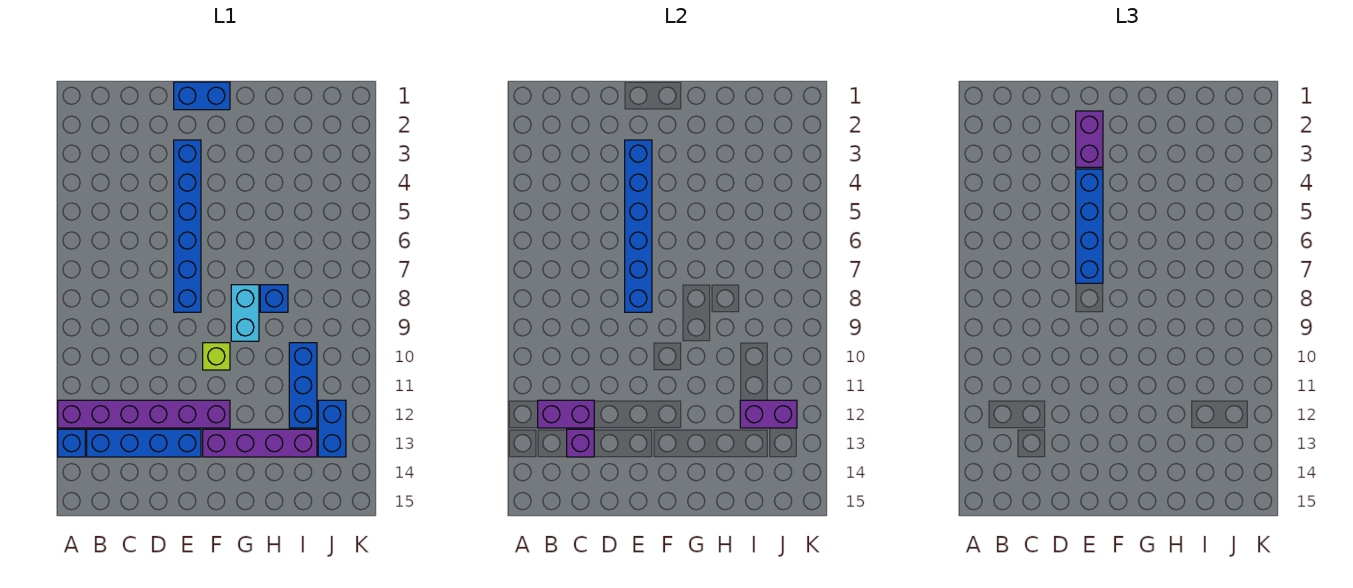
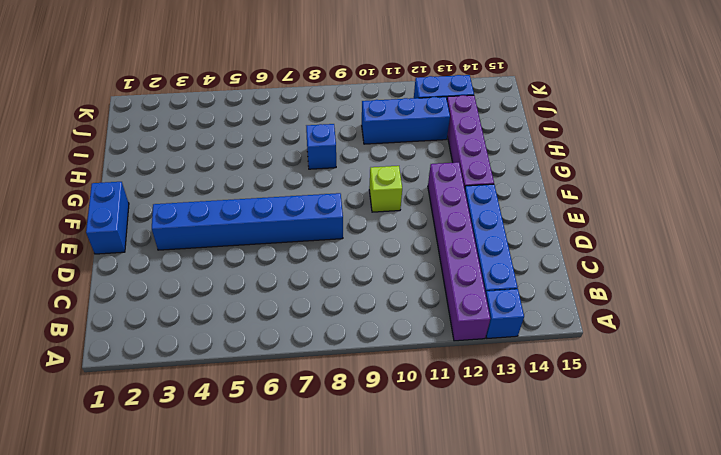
none -> cyan 1x2 brick [231,285,259,341]
none -> purple 1x2 brick [538,400,594,428]
none -> purple 1x1 brick [567,429,594,457]

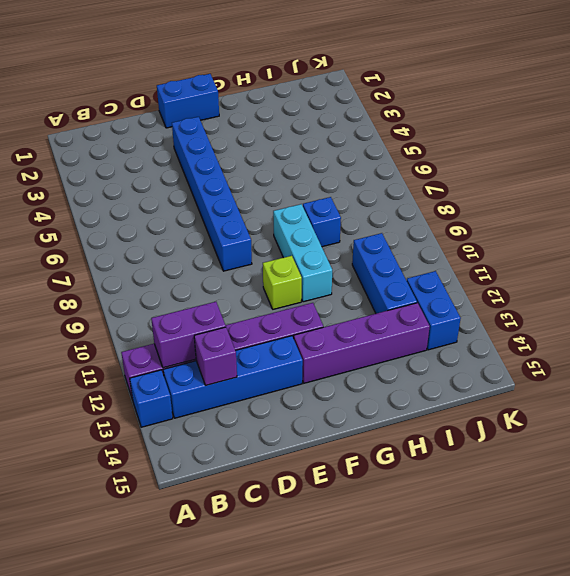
cyan 1x3 brick [273,204,332,302] -> cyan 1x2 brick [231,285,259,341]
none -> blue 1x6 brick [625,140,652,312]
none -> purple 1x2 brick [740,400,797,428]
none -> purple 1x2 brick [1076,111,1103,167]

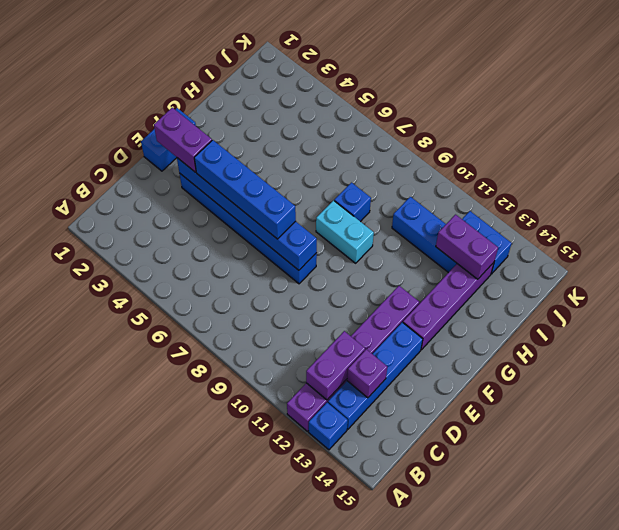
purple 1x2 brick [436,215,498,279] -> purple 1x2 brick turned to [740,400,797,428]
none -> lime 1x1 brick [203,343,230,370]

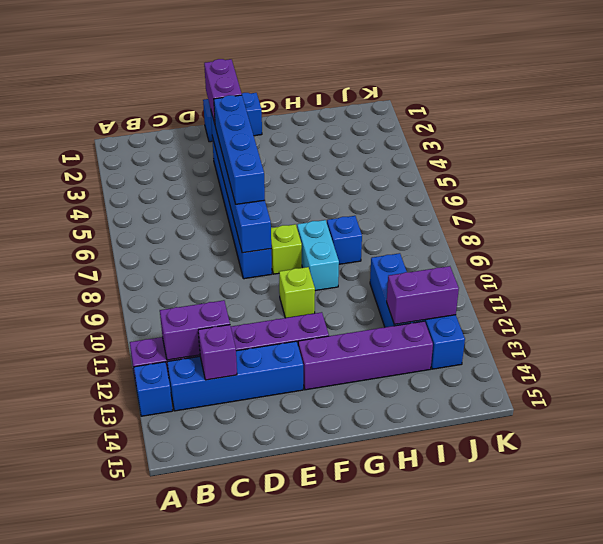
lime 1x1 brick [271,224,302,274] -> none

